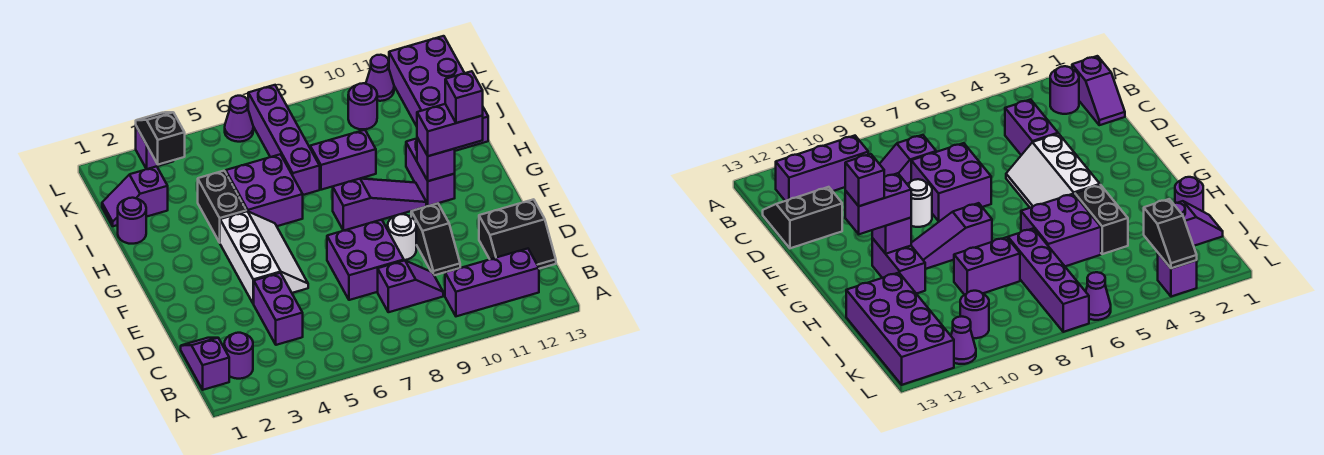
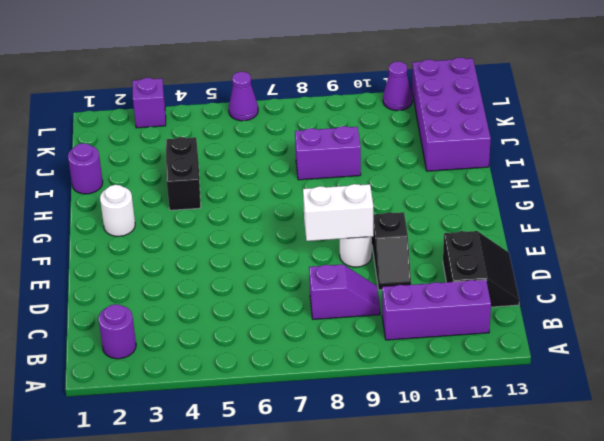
black 2x2 slope [443,231,519,307] -> black 2x2 slope turned to [479,199,556,269]
white 1x2 brick [303,184,373,241] -> none
white 1x1 round brick [100,185,135,236] -> none
none -> purple 1x2 slope [181,338,229,390]
none -> purple 1x2 brick [254,273,303,345]
none -> purple 2x2 brick [327,220,404,300]

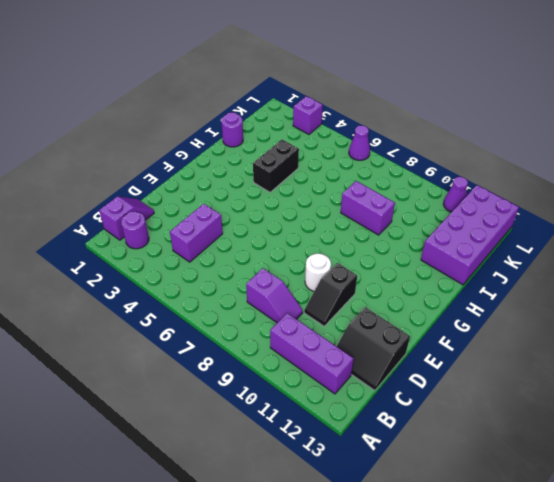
none -> purple 2x2 brick [327,220,404,300]
none -> white 2x3 slope [220,211,308,304]
none -> purple 1x3 slope [333,179,426,231]

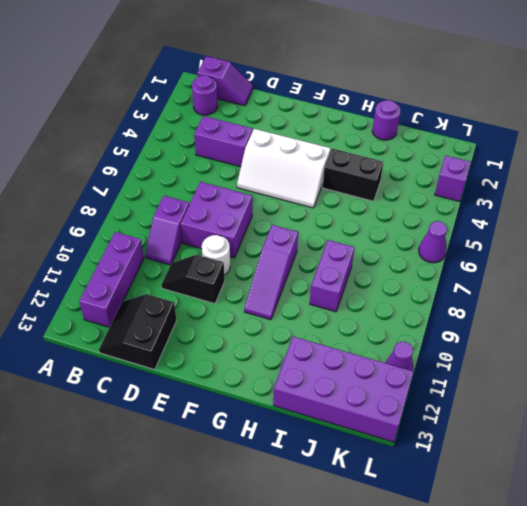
none -> purple 1x2 brick [406,139,455,206]
none -> purple 2x2 brick [226,154,303,226]
none -> purple 1x4 brick [248,85,320,195]

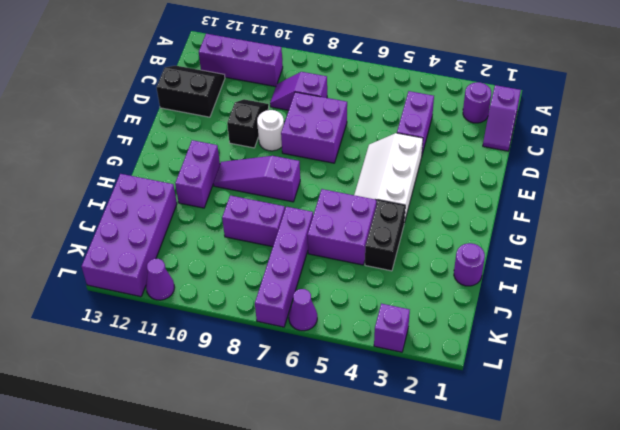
none -> purple 1x2 slope [102,166,168,226]
none -> purple 1x1 round brick [348,83,377,129]
none -> purple 1x1 brick [417,138,455,181]

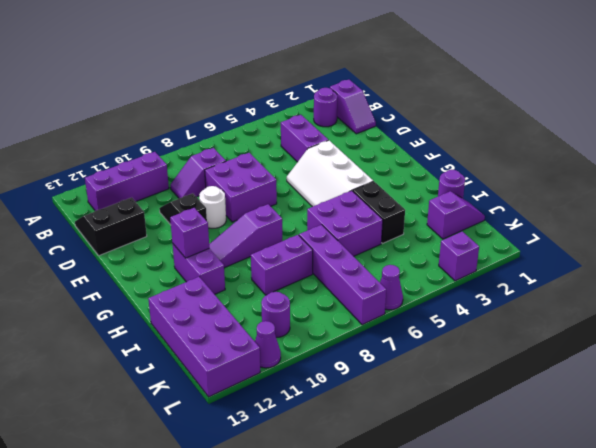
none -> black 1x2 slope [136,112,185,165]
none -> purple 1x2 brick [417,104,483,156]
none -> purple 1x1 brick [445,71,483,123]

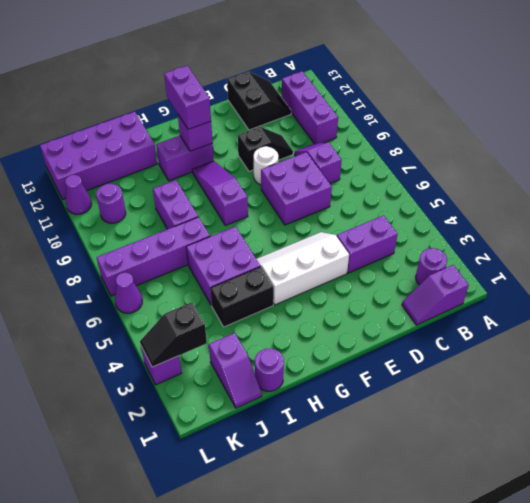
none -> purple 1x1 brick [445,71,483,123]

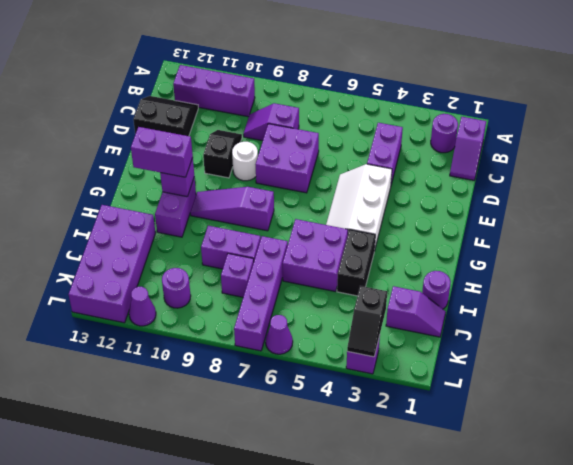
purple 1x1 brick [221,254,254,297] -> purple 1x1 brick moved to [445,71,483,123]

